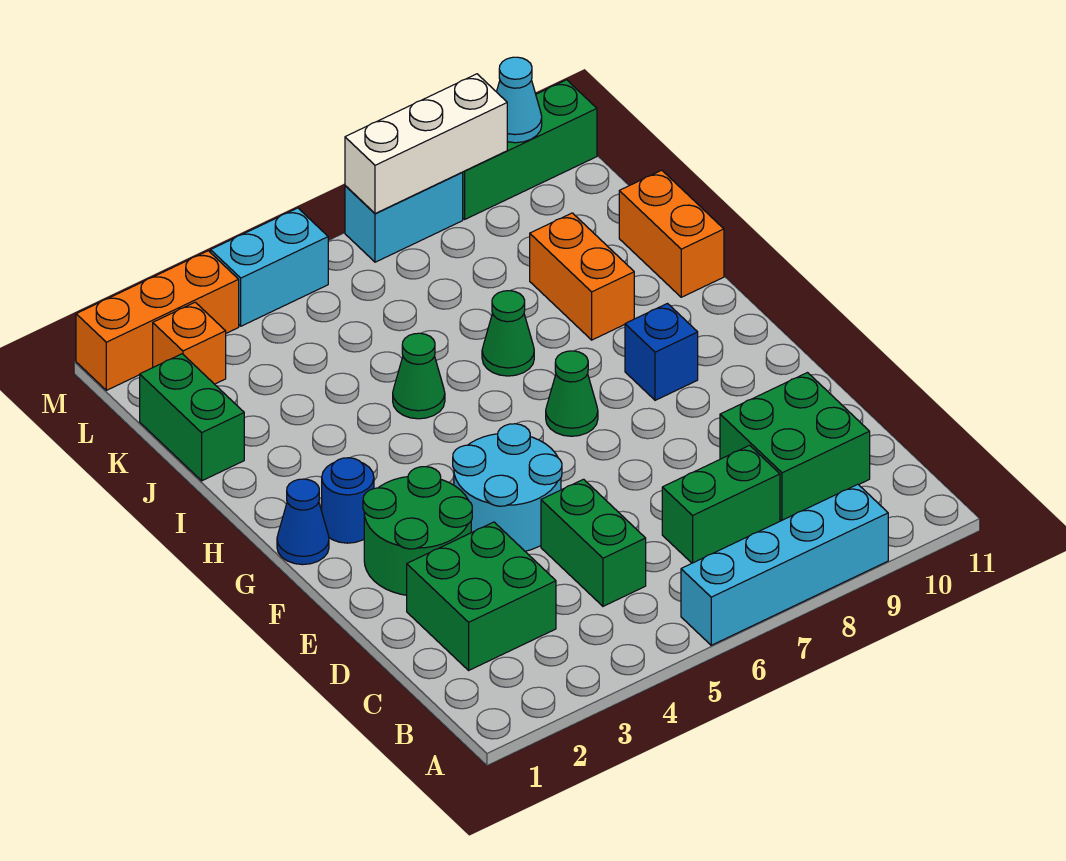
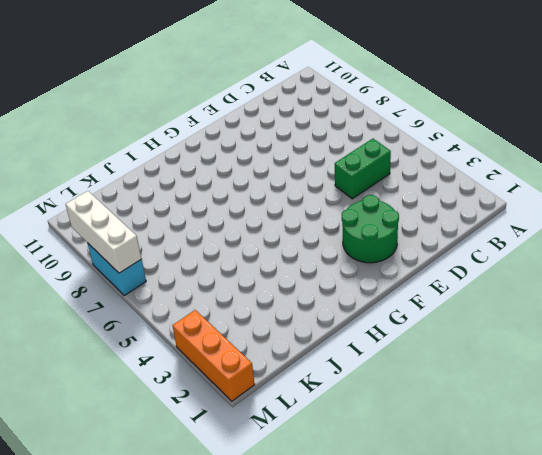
none -> cyan 1x4 brick [681,484,888,645]
none -> green 2x2 brick [407,522,556,670]
none -> green 1x2 brick [662,445,780,563]

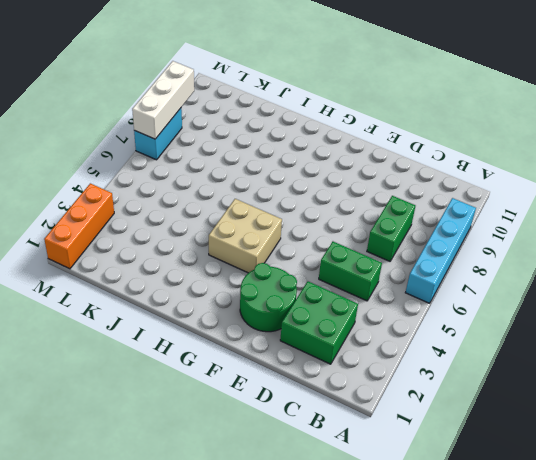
tan 2x2 brick [209,199,282,273] -> none
none -> green 2x2 brick [720,373,870,521]
none -> cyan 2x2 round brick [453,424,562,551]
none -> blue 1x1 cone [277,479,329,565]

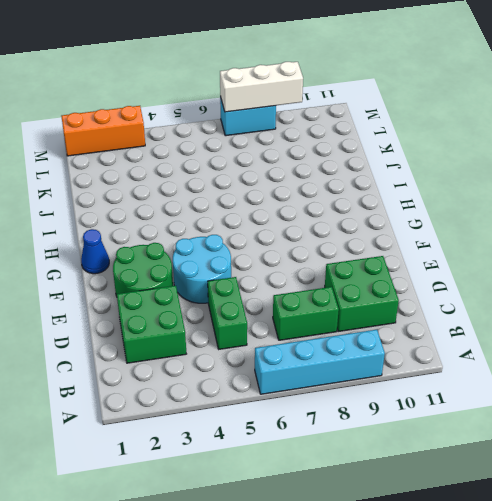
none -> blue 1x1 round brick [322,458,374,543]
none -> green 1x1 cone [546,351,598,436]
none -> blue 1x1 brick [625,304,698,400]

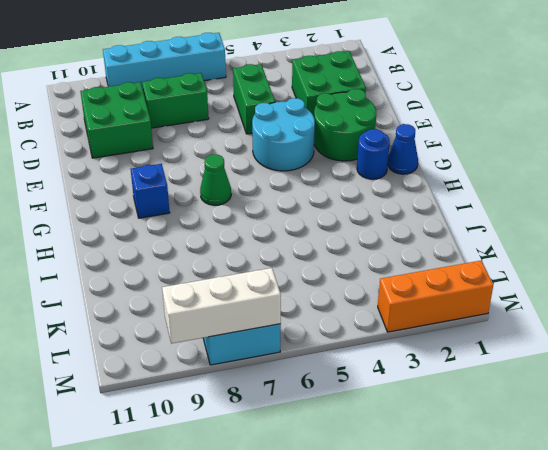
none -> green 1x1 cone [393,333,445,419]
none -> green 1x1 cone [482,291,534,376]
none -> orange 1x2 brick [530,213,634,340]

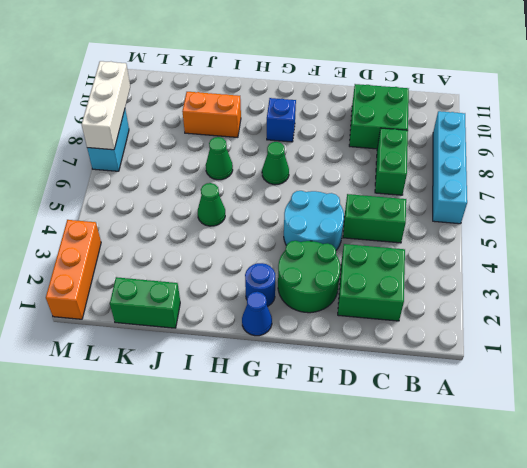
none -> orange 1x2 brick [619,170,724,297]
none -> orange 1x1 brick [153,302,226,384]
none -> cyan 1x2 brick [211,208,328,326]

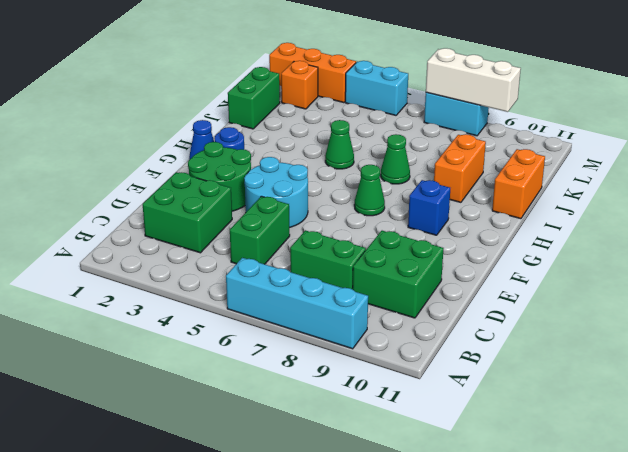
none -> green 1x3 brick [462,80,597,219]
none -> cyan 1x1 cone [497,57,542,143]

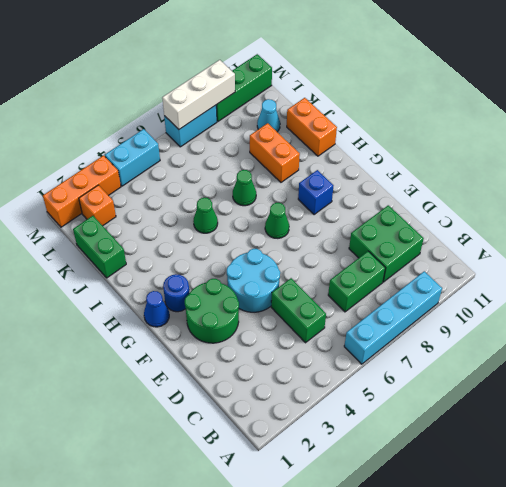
cyan 1x1 cone [257,99,280,132] -> cyan 1x1 cone moved to [497,57,542,143]
none -> green 2x2 brick [407,522,556,670]

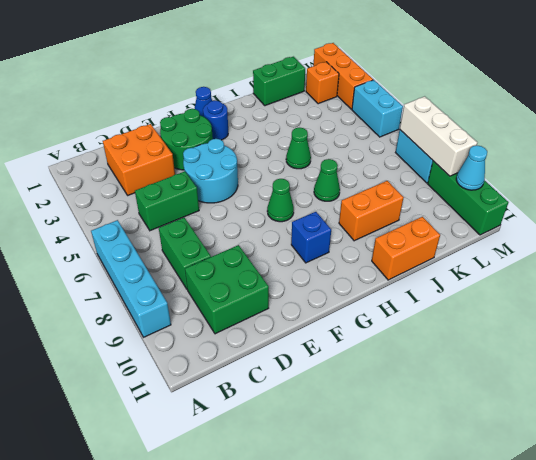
orange 2x2 brick [103,124,175,195] -> green 2x2 brick [407,522,556,670]

